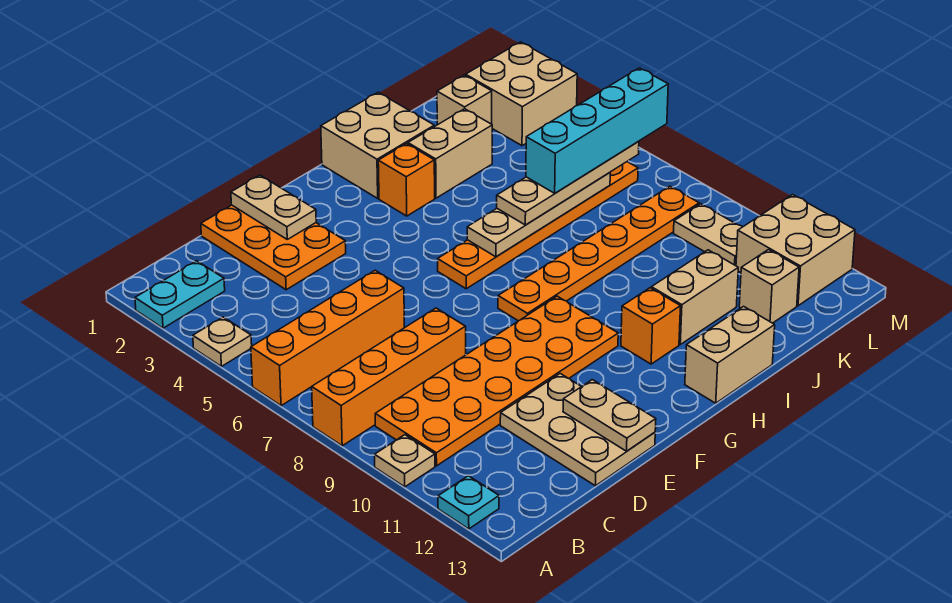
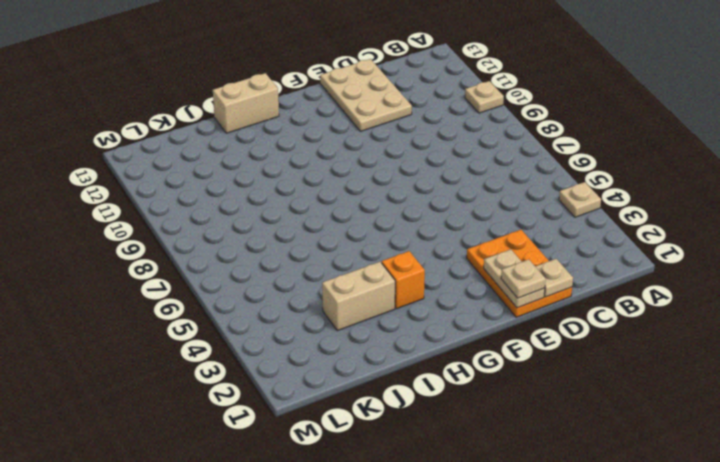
tan 1x1 plate [535,259,573,297] -> none
tan 1x1 plate [501,259,546,298] -> none
none -> cyan 1x2 plate [135,261,225,328]
none -> orange 1x4 brick [251,270,405,406]
none -> orange 1x4 brick [312,308,466,446]

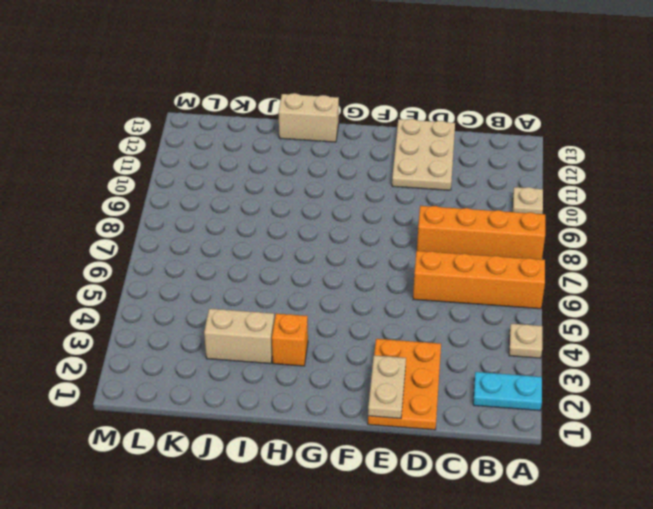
none -> cyan 1x1 plate [438,476,499,529]
none -> orange 2x6 plate [375,296,618,466]
none -> orange 1x6 plate [438,162,638,289]

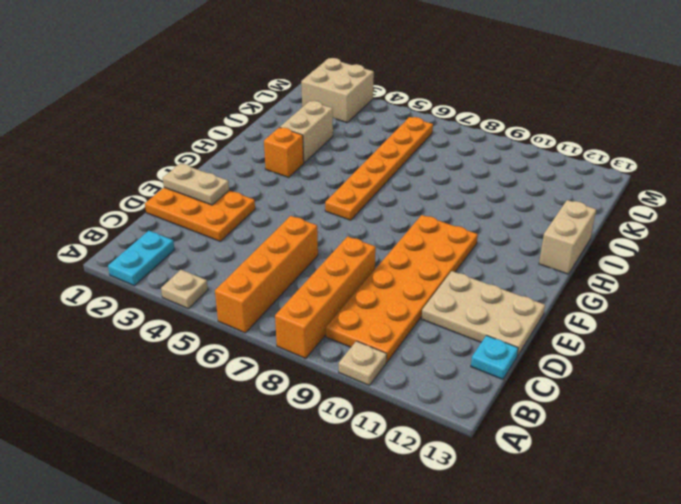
cyan 1x1 plate [471,335,518,379] -> cyan 1x1 plate moved to [438,476,499,529]
none -> orange 1x6 plate [498,186,699,321]
none -> tan 2x2 brick [321,92,434,198]
none -> orange 1x1 brick [621,288,681,364]

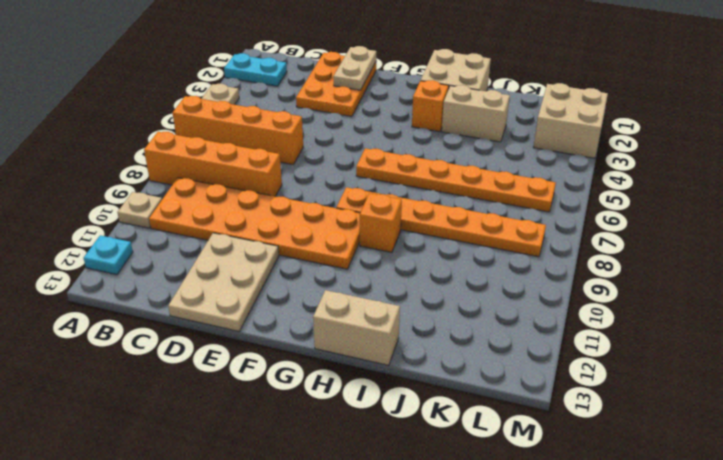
orange 1x1 brick [360,193,402,252] -> orange 1x1 brick moved to [621,288,681,364]
none -> tan 1x2 brick [651,250,738,344]
none -> tan 1x1 brick [437,75,492,125]
none -> tan 1x1 brick [739,250,799,323]

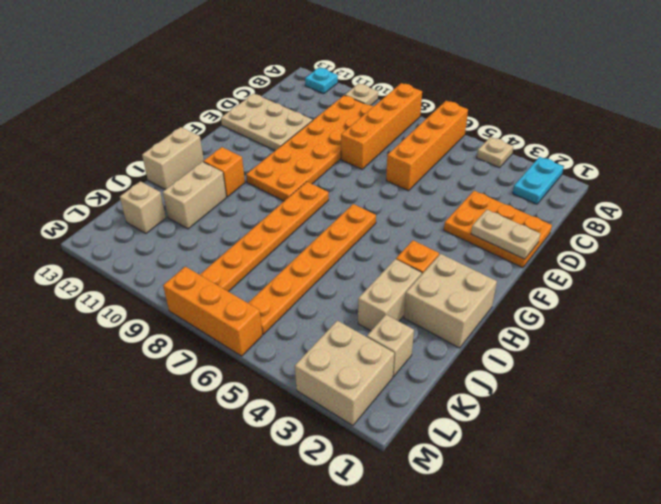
orange 1x3 brick [163,267,263,356] -> none
none -> tan 1x2 plate [674,204,743,266]
none -> tan 2x2 brick [736,195,855,306]
none -> tan 1x2 plate [563,380,656,451]

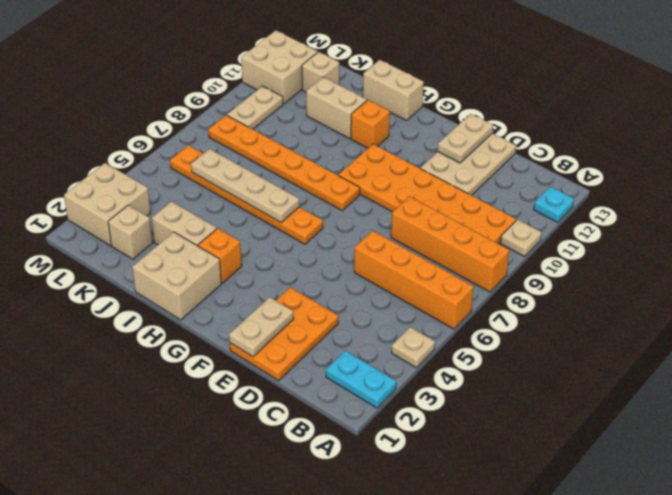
none -> tan 1x4 plate [497,141,639,225]
none -> cyan 1x4 brick [526,68,668,193]

